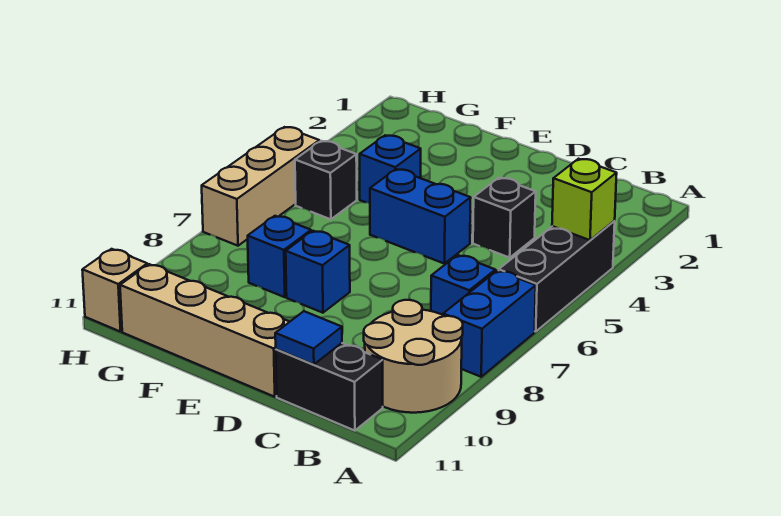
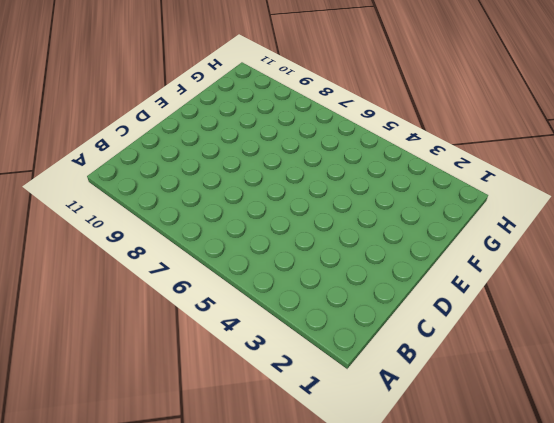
none -> black 1x3 brick [499,221,615,332]
none -> blue 1x2 brick [443,270,536,377]
none -> tan 2x2 round brick [364,300,463,413]

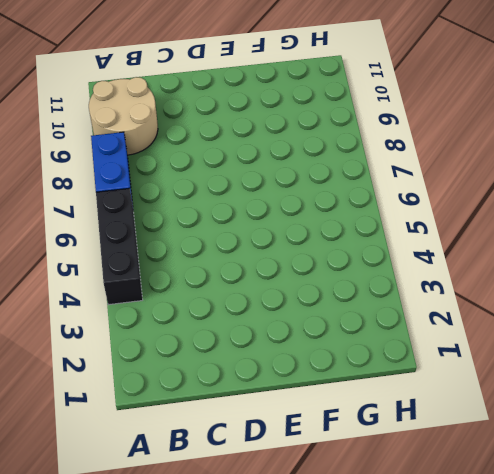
none -> blue 1x1 brick [431,255,495,315]
none -> black 1x2 brick [276,343,383,431]
none -> black 1x1 brick [473,178,536,258]

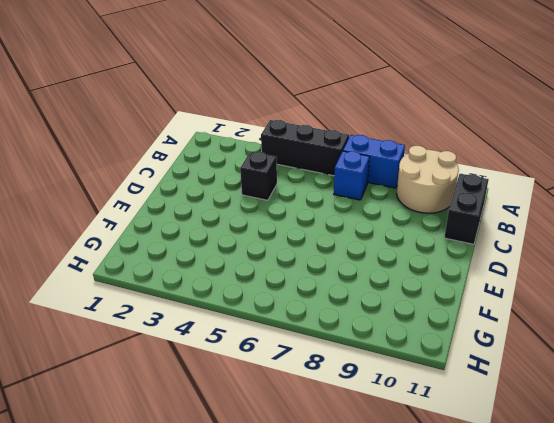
none -> blue 1x2 brick [370,169,471,264]
none -> tan 1x4 brick [120,264,289,397]
none -> blue 1x1 brick [286,231,350,313]

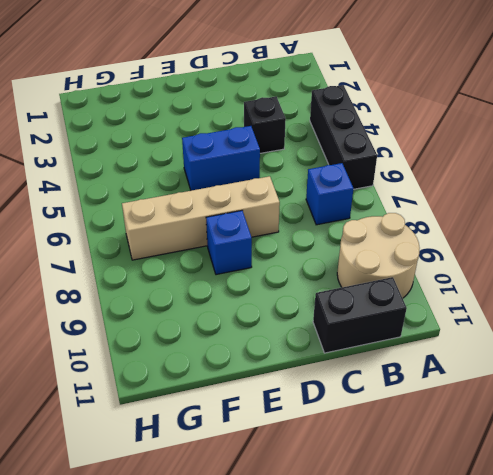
tan 1x4 brick [122,176,280,260] -> tan 1x4 brick moved to [120,264,289,397]
none -> blue 1x2 brick [443,270,536,377]
none -> blue 1x1 brick [360,135,421,203]
none -> blue 1x1 brick [248,216,311,297]

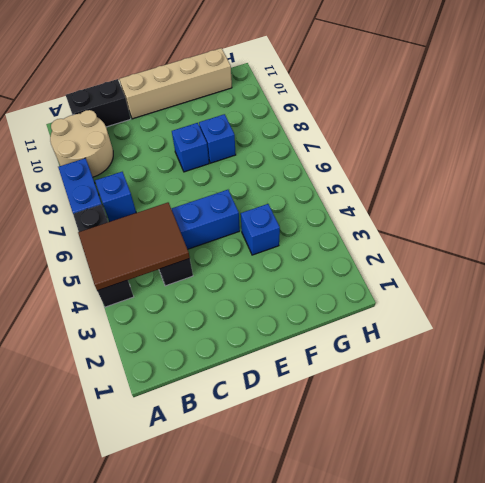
brown 2x3 tile [78,203,190,291] -> lime 1x1 brick [552,159,617,240]
none -> black 1x1 brick [295,141,357,219]
none -> tan 1x3 brick [202,127,319,246]
none -> tan 1x1 brick [82,249,147,332]

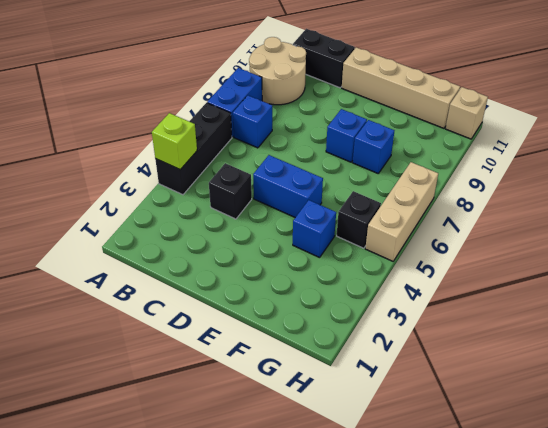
none -> blue 1x1 tile [275,311,342,365]

